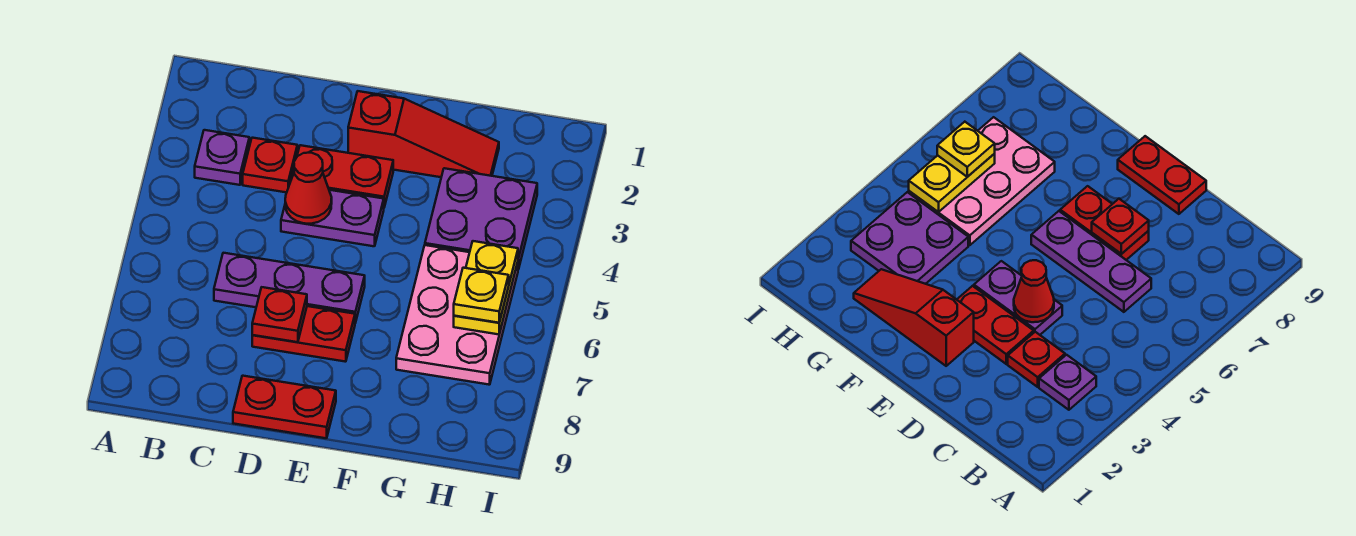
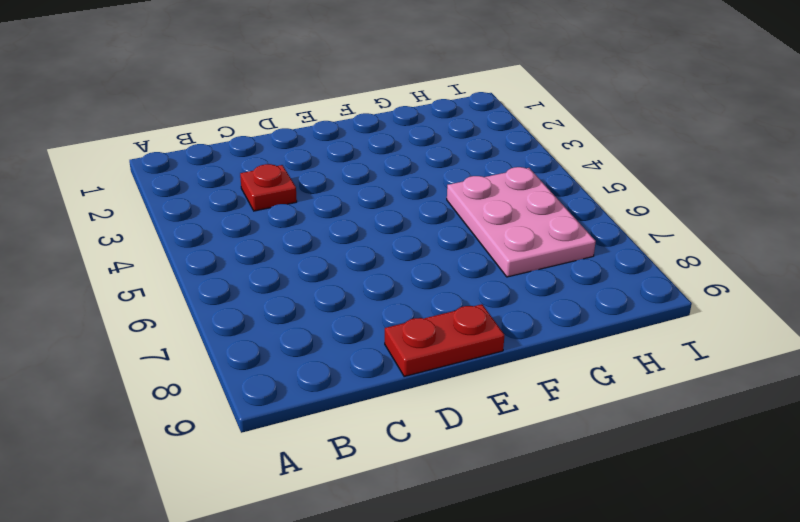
none -> purple 1x1 plate [195,130,249,185]
none -> purple 1x3 plate [214,253,365,323]
none -> red 1x2 plate [292,145,393,207]

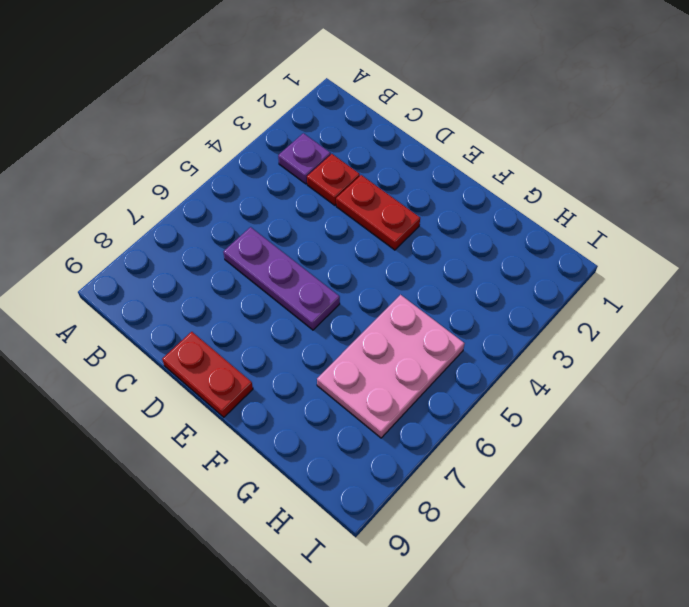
none -> purple 1x2 plate [281,190,384,246]
none -> red 1x2 plate [252,306,355,362]
none -> red 1x3 slope [348,91,499,177]

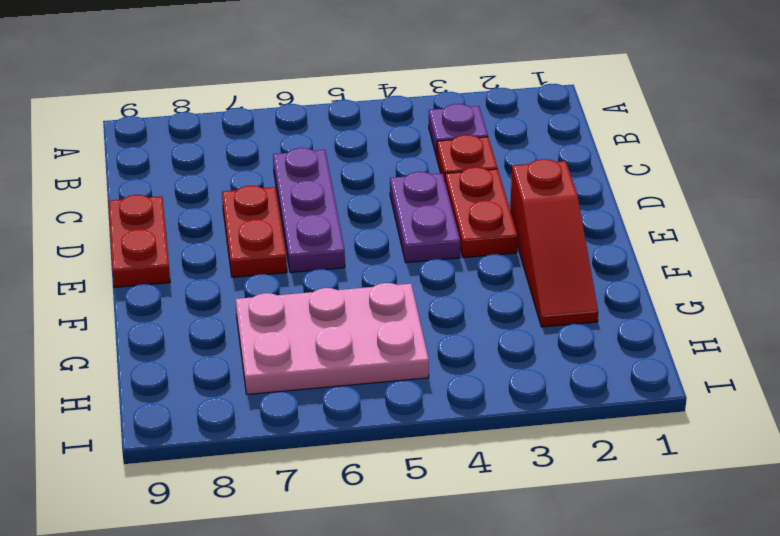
none -> purple 2x2 plate [425,168,537,269]
none -> red 1x1 cone [285,153,332,224]
none -> red 1x1 plate [252,287,307,342]

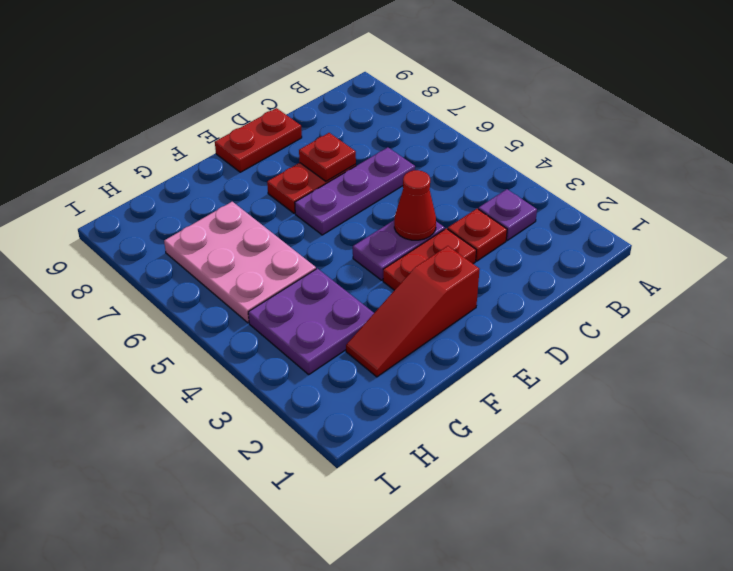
none -> yellow 1x2 plate [454,241,518,334]
none -> yellow 1x1 plate [454,268,509,323]

